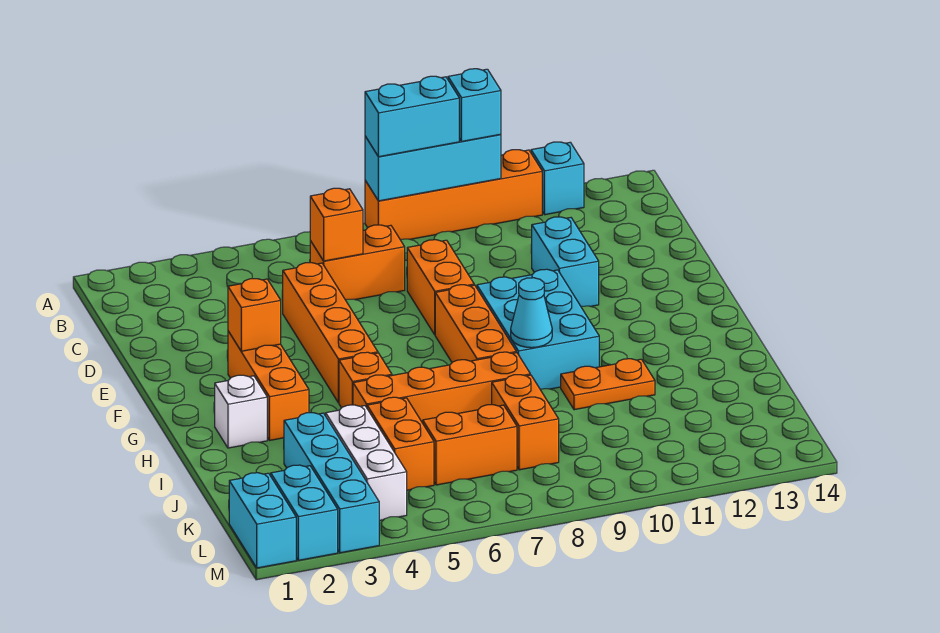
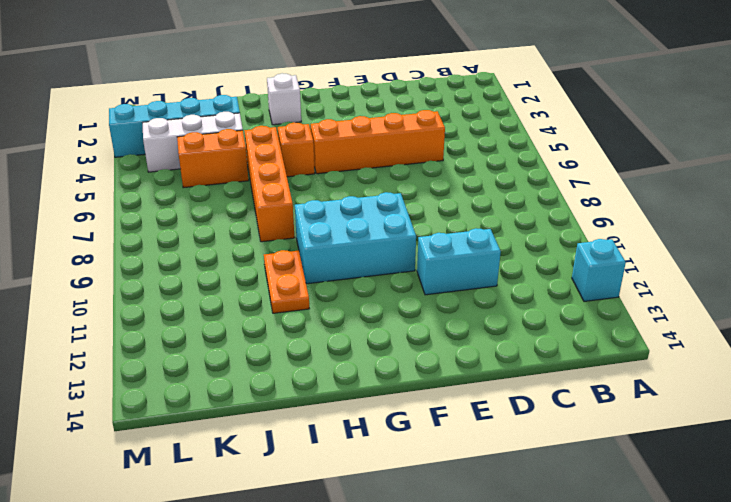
none -> orange 1x4 brick [365,150,542,240]
none -> orange 1x2 brick [310,225,405,300]
none -> orange 1x2 brick [407,240,474,335]

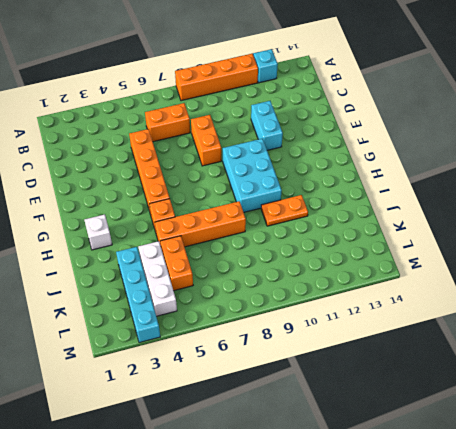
none -> orange 1x3 brick [228,331,309,440]
none -> orange 1x3 brick [435,285,516,362]
none -> orange 1x2 brick [492,375,559,470]

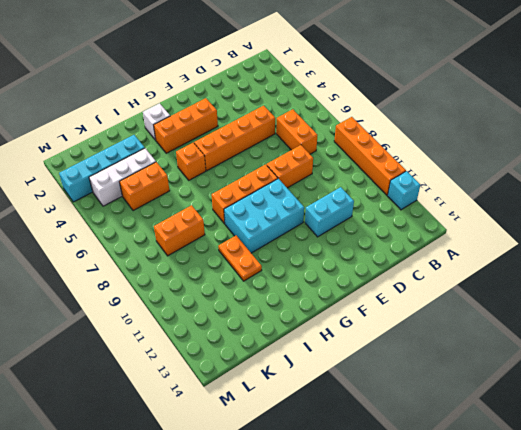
none -> orange 1x4 brick [353,352,530,423]
none -> orange 1x2 brick [423,405,517,485]
none -> cyan 1x2 brick [229,473,296,568]

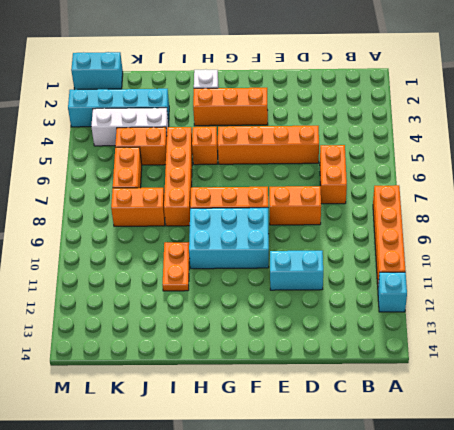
none -> cyan 1x2 brick [271,465,338,560]
none -> cyan 1x3 brick [365,134,501,201]
none -> orange 1x1 brick [310,188,363,261]

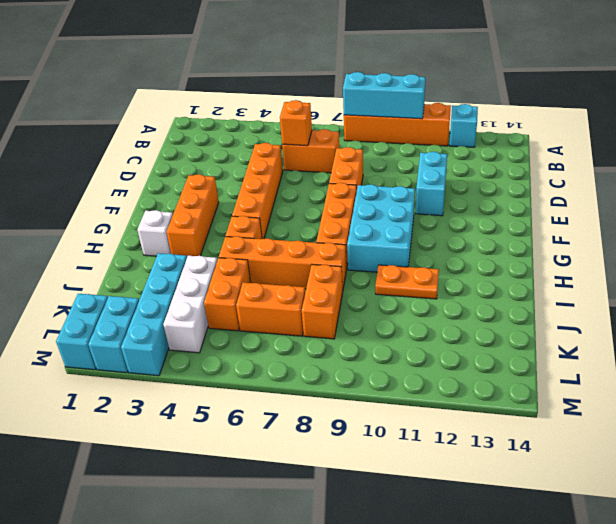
none -> orange 1x1 brick [228,279,281,351]
none -> cyan 1x1 cone [511,278,552,348]
none -> cyan 1x2 brick [365,76,459,157]

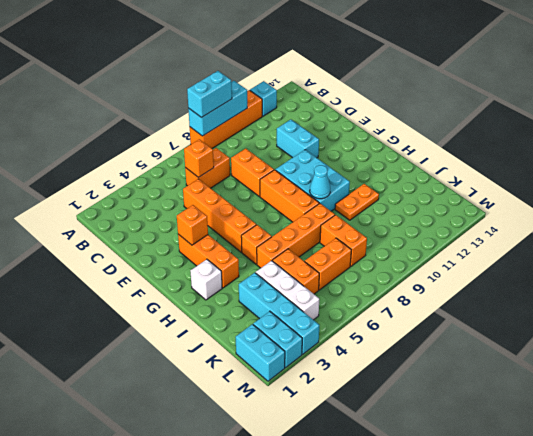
none -> cyan 1x1 brick [448,69,501,141]

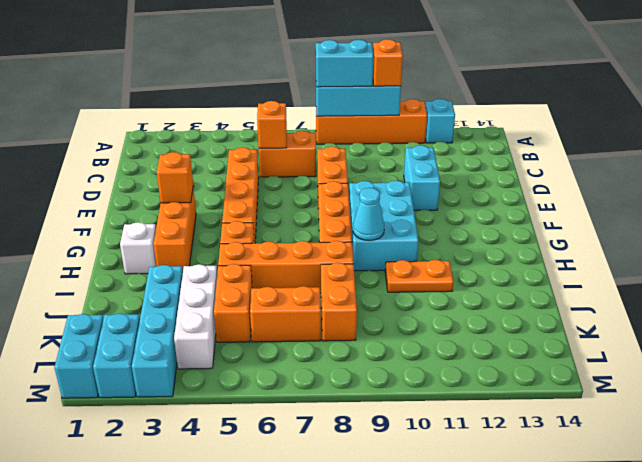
orange 1x1 brick [373,39,403,86] -> cyan 1x1 brick [448,69,501,141]

